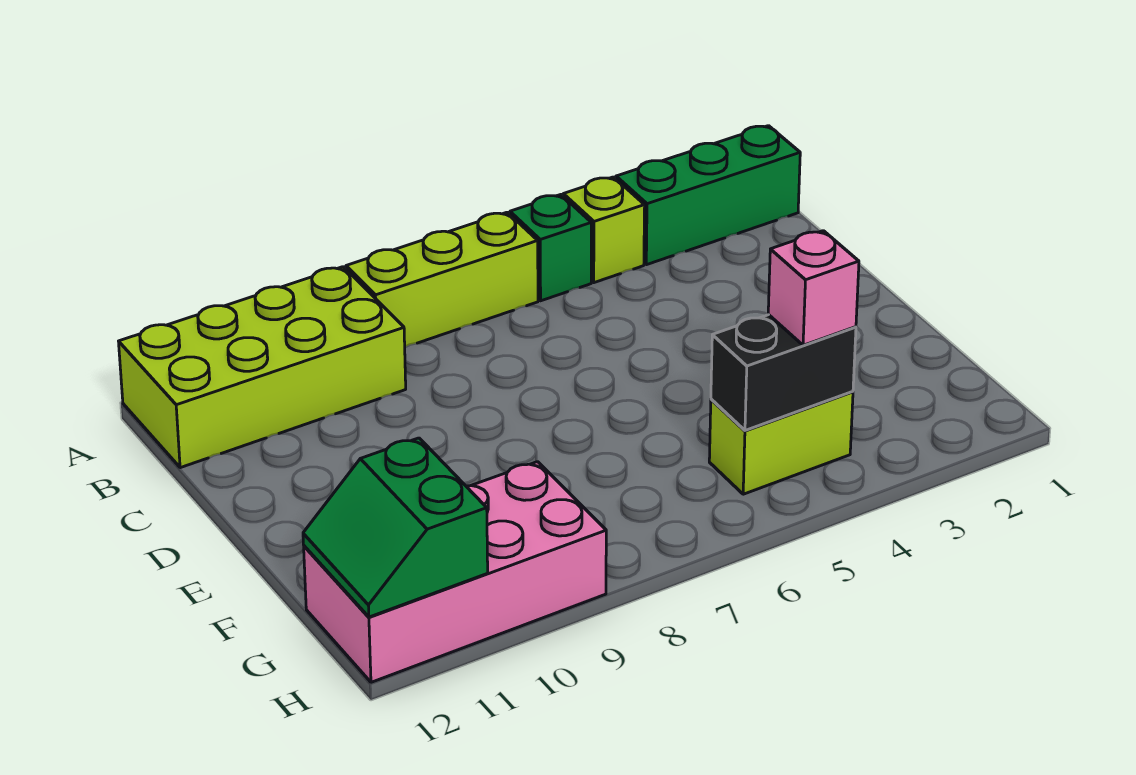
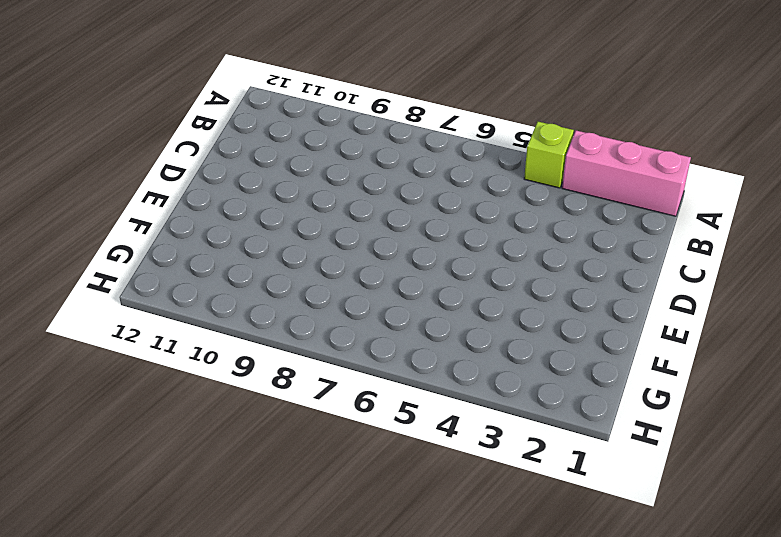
pink 1x3 brick [562,130,691,216] -> green 1x3 brick [616,126,800,265]
none -> green 1x1 brick [510,195,591,301]
none -> lime 1x3 brick [346,212,538,347]

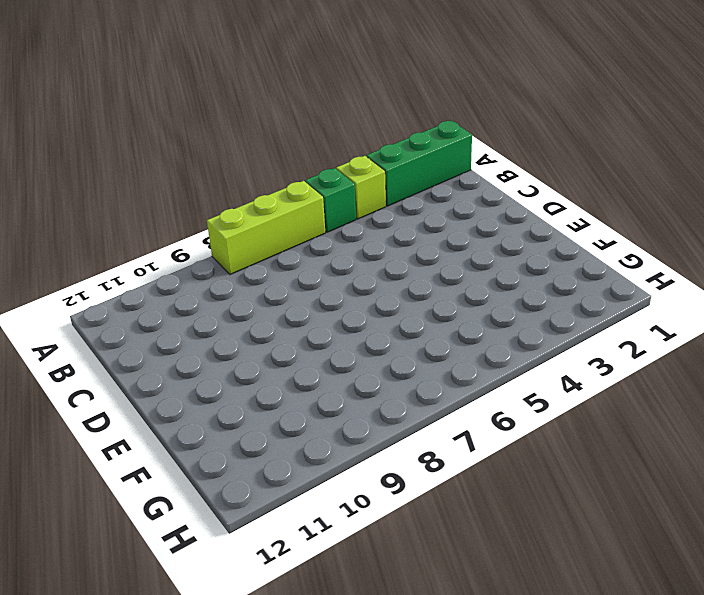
none -> lime 2x4 brick [119,267,406,468]
none -> lime 1x2 brick [709,392,853,494]

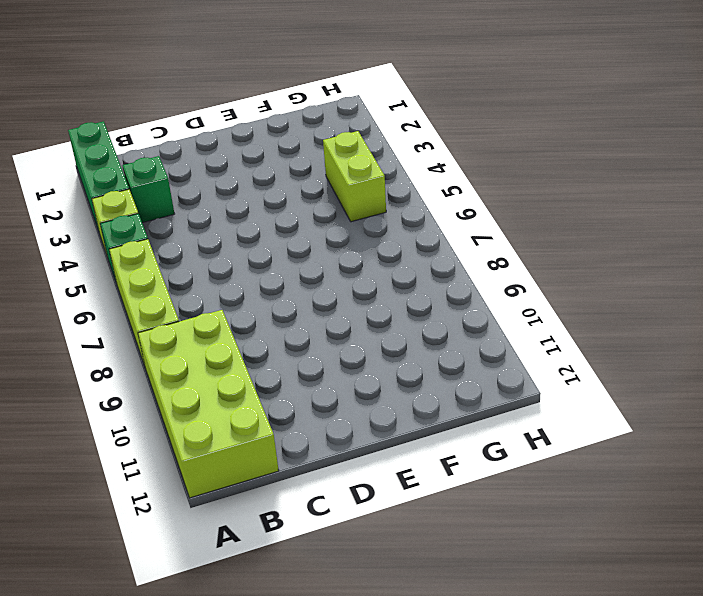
green 1x1 brick [123,156,174,223] -> none
none -> pink 2x4 brick [304,462,606,682]
none -> black 1x2 brick [711,315,856,430]

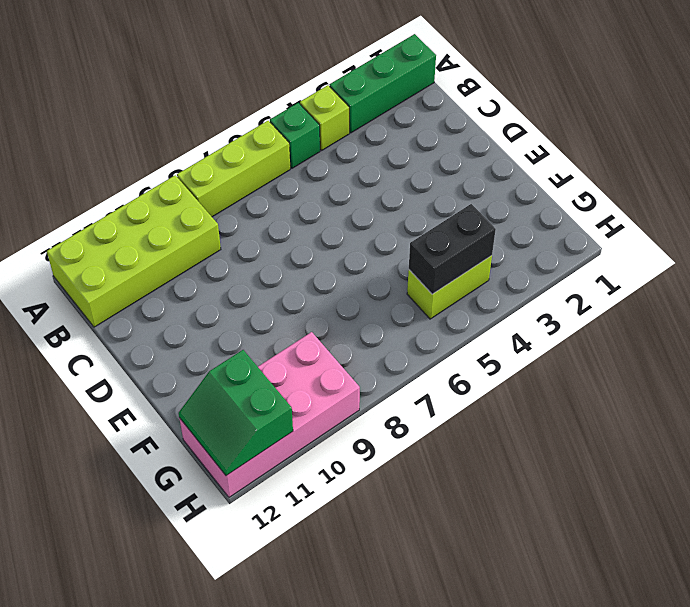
none -> pink 1x1 brick [768,231,859,345]

